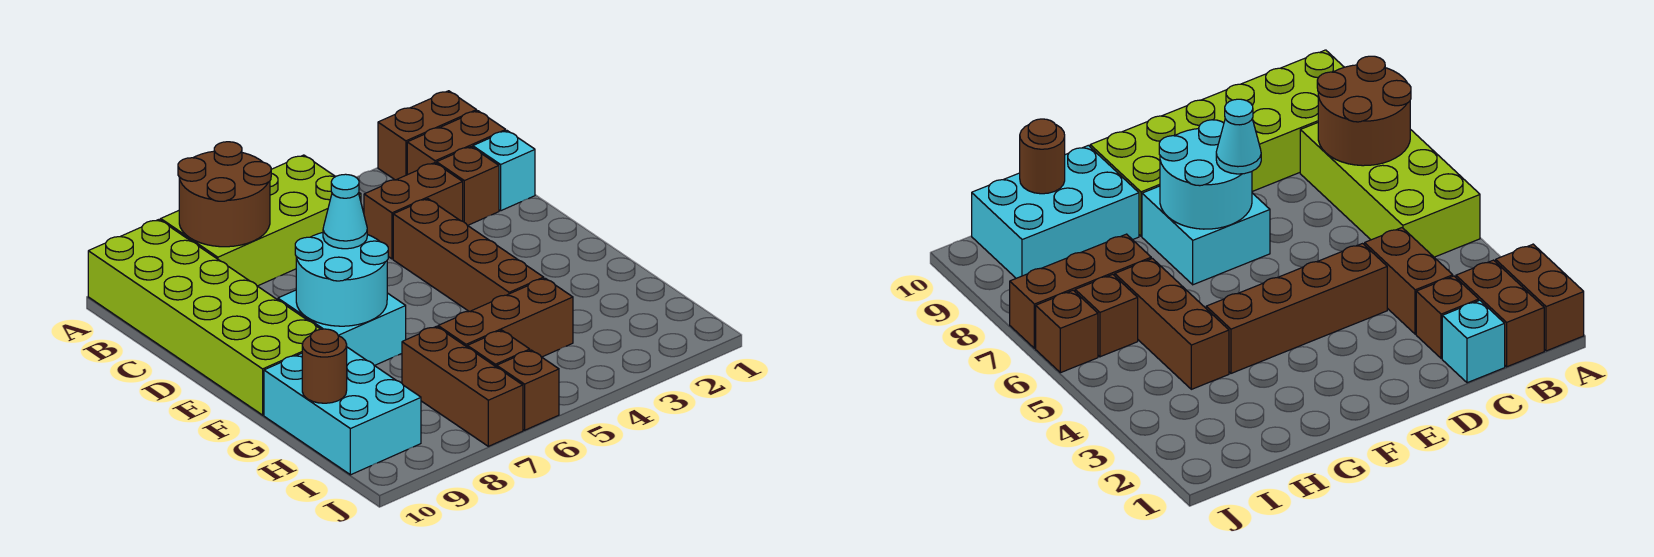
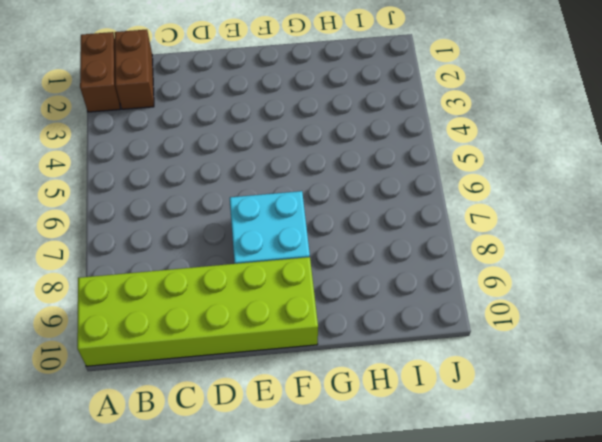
none -> lime 2x4 brick [161,155,361,286]
none -> cyan 1x1 brick [473,131,535,211]
none -> brown 1x1 brick [437,147,499,225]

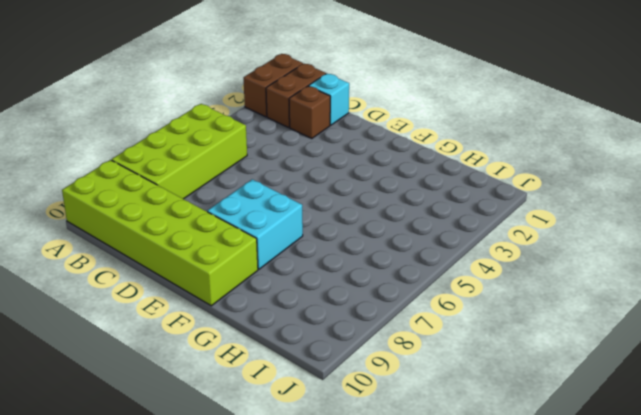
none -> brown 1x2 brick [364,163,463,259]
none -> brown 1x4 brick [393,199,544,311]
none -> cyan 2x3 brick [264,347,421,475]

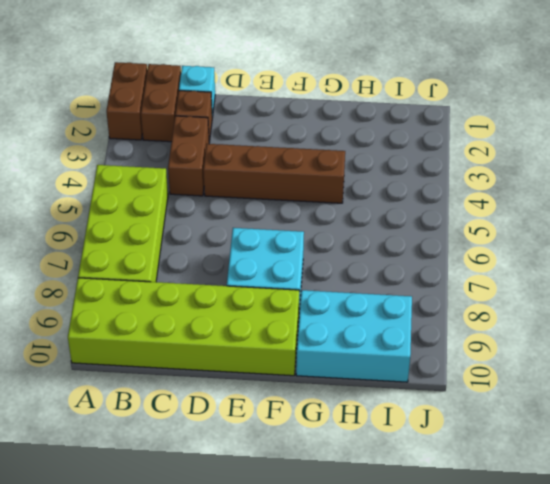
none -> brown 1x3 brick [438,278,573,357]
none -> brown 1x3 brick [402,326,523,446]
none -> brown 1x1 brick [467,330,530,367]

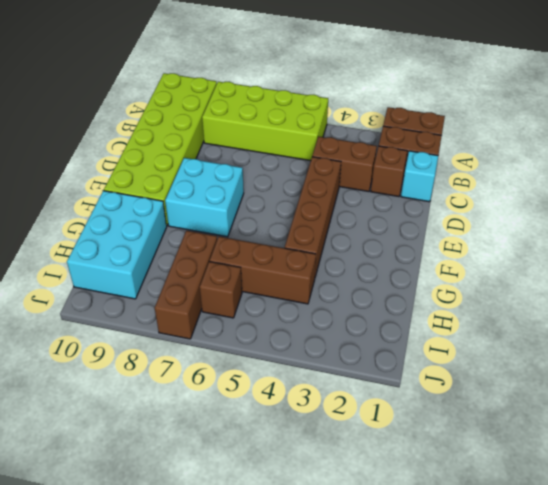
none -> brown 1x1 brick [497,350,559,430]
none -> brown 2x2 round brick [178,142,271,247]
none -> cyan 2x2 round brick [295,233,388,326]

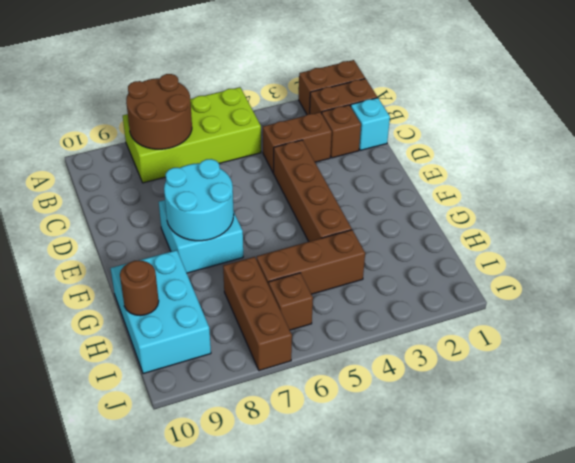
none -> lime 2x6 brick [88,220,320,415]
none -> brown 1x1 brick [497,350,559,430]
none -> cyan 1x1 cone [323,174,367,249]

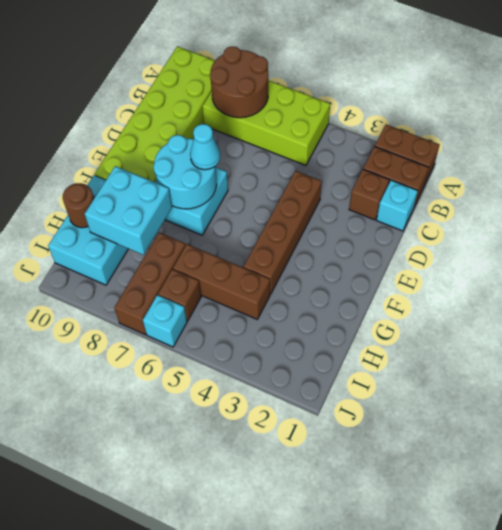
cyan 2x2 brick [85,166,172,255] -> none
cyan 1x1 brick [143,295,187,347] -> brown 1x1 brick [497,350,559,430]
none -> brown 1x2 brick [364,163,463,259]

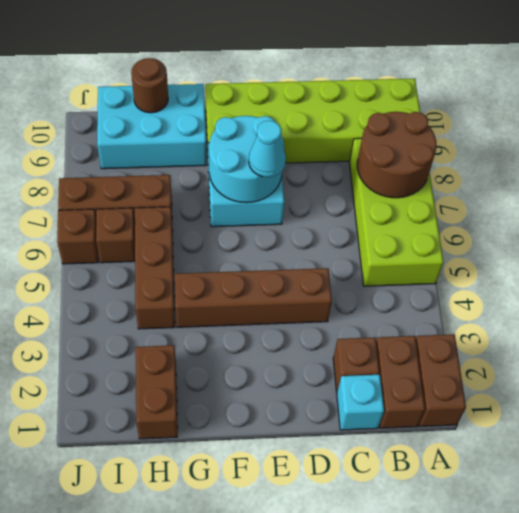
brown 1x2 brick [136,345,178,439] -> brown 1x2 brick moved to [364,163,463,259]

